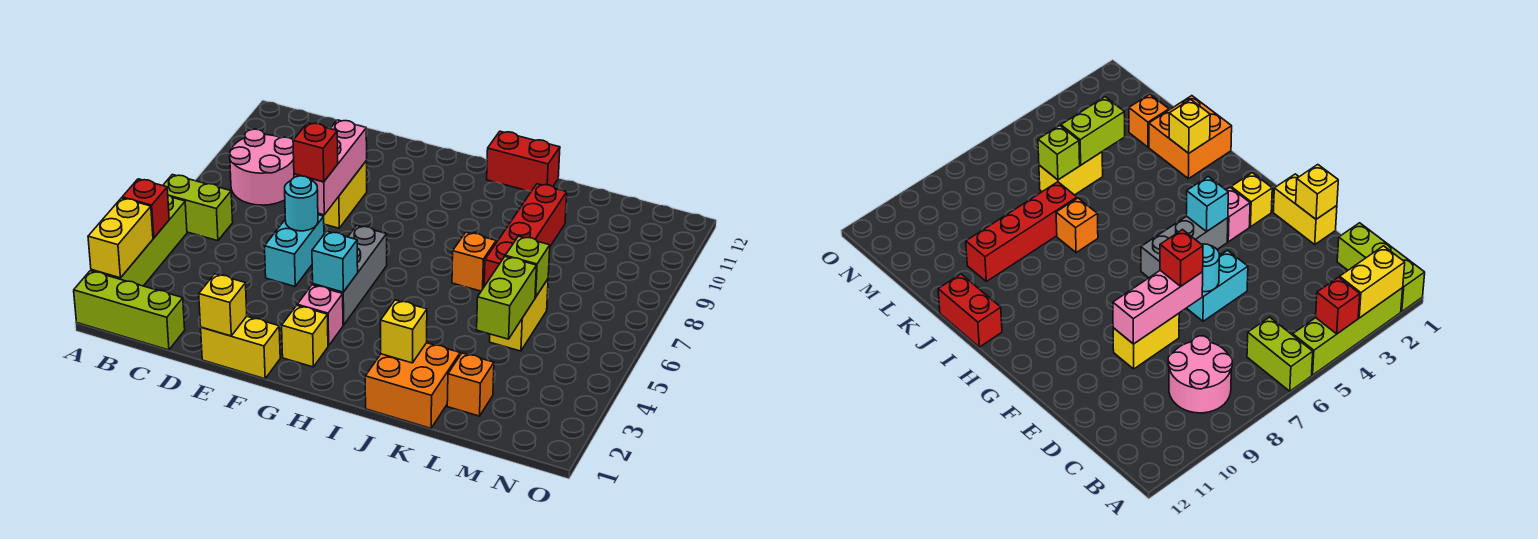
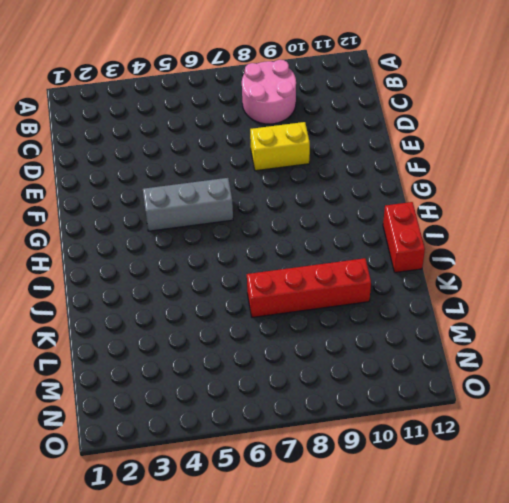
none -> lime 1x3 brick [74,271,185,350]
none -> lime 1x4 brick [91,195,187,286]
none -> lime 1x2 brick [163,175,233,241]

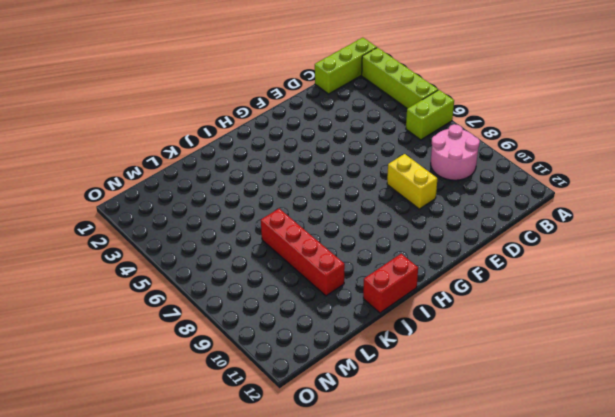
none -> yellow 1x2 brick [201,316,280,379]
none -> cyan 1x2 brick [265,215,324,286]
none -> yellow 1x1 brick [282,306,328,367]

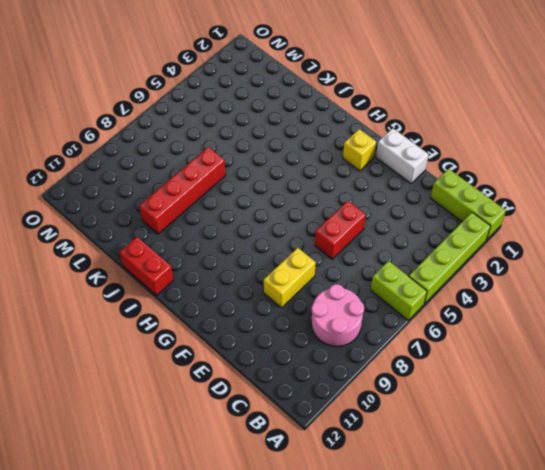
white 1x2 brick [376,128,429,183] -> yellow 1x2 brick [201,316,280,379]
red 1x2 brick [315,201,366,259] -> cyan 1x2 brick [265,215,324,286]
none -> pink 1x1 brick [297,285,343,346]
none -> grey 1x3 brick [313,225,387,325]
none -> orange 2x2 brick [365,343,460,428]

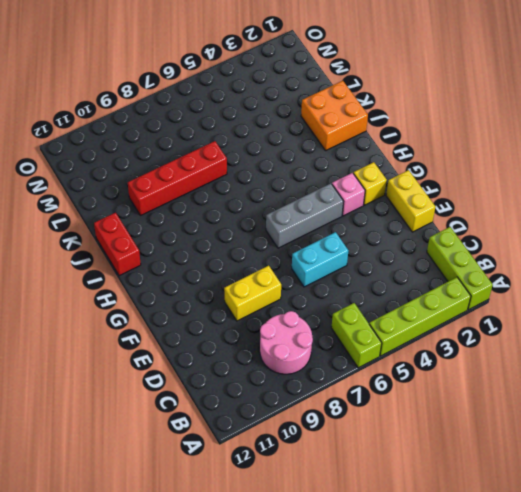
none -> orange 1x1 brick [452,232,496,291]
none -> orange 1x1 brick [447,353,494,416]
none -> yellow 1x2 brick [490,279,548,351]

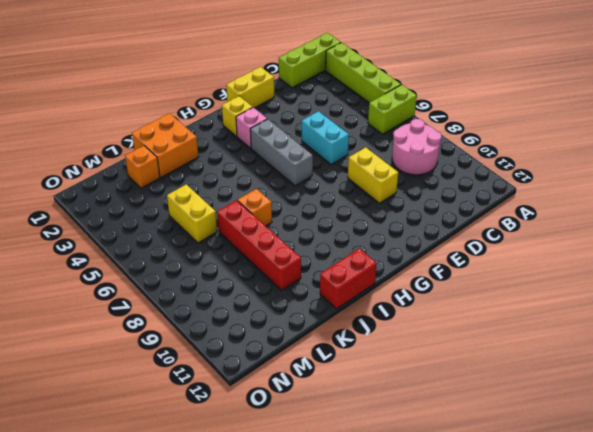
none -> yellow 1x2 brick [88,198,153,278]
none -> red 1x1 brick [122,179,169,238]
none -> yellow 1x1 brick [199,274,247,336]

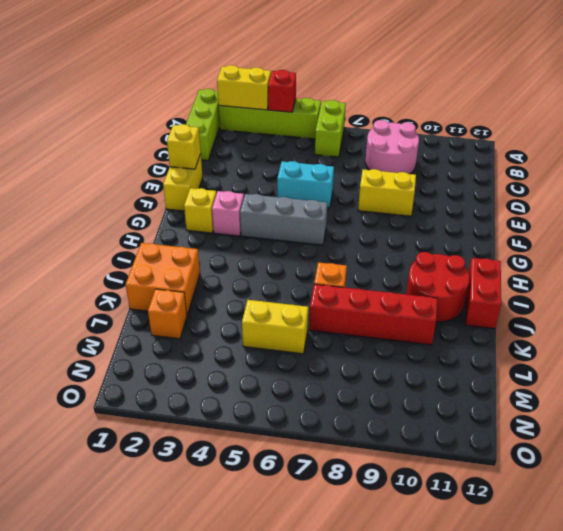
red 2x2 round brick [406,252,470,322] -> none
none -> cyan 1x1 round brick [285,176,318,231]
none -> pink 1x3 brick [294,120,367,215]
none -> cyan 1x1 brick [312,231,358,292]

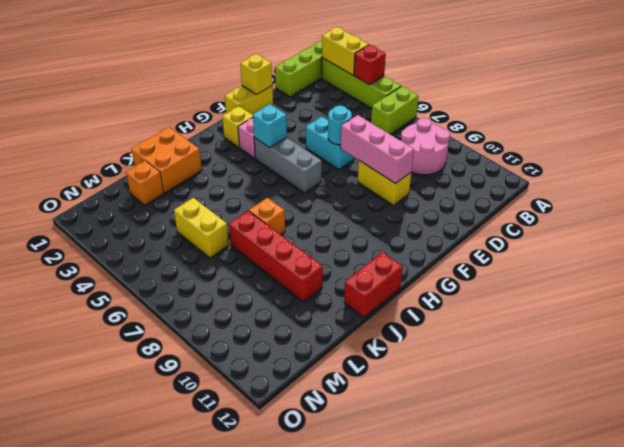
none -> yellow 1x1 brick [381,300,427,363]
none -> lime 1x2 brick [477,257,536,339]
none -> lime 1x1 brick [505,236,550,297]

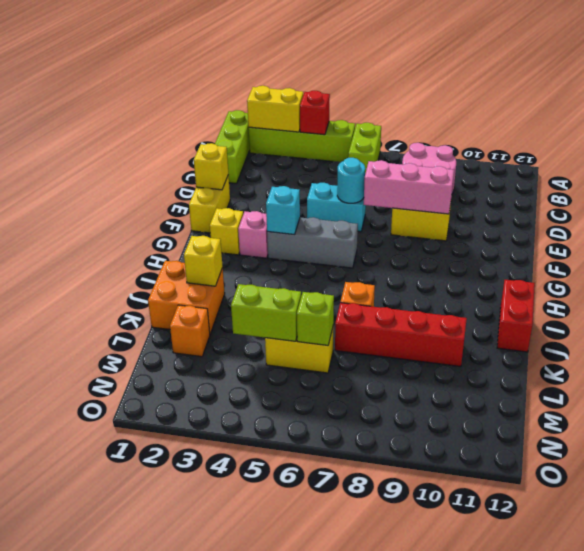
none -> red 1x1 brick [293,123,338,182]

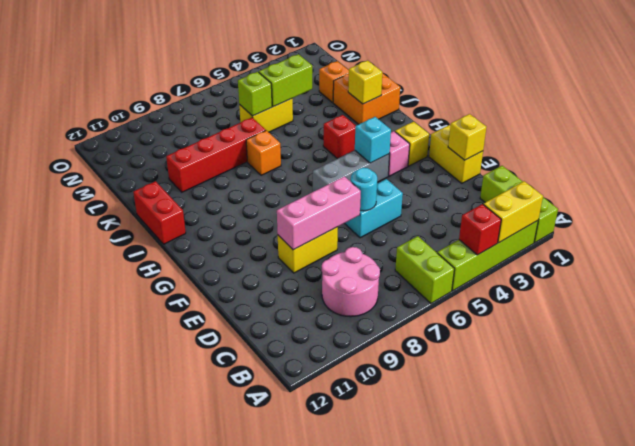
red 1x1 brick [323,115,356,159] -> red 1x1 brick moved to [293,123,338,182]

